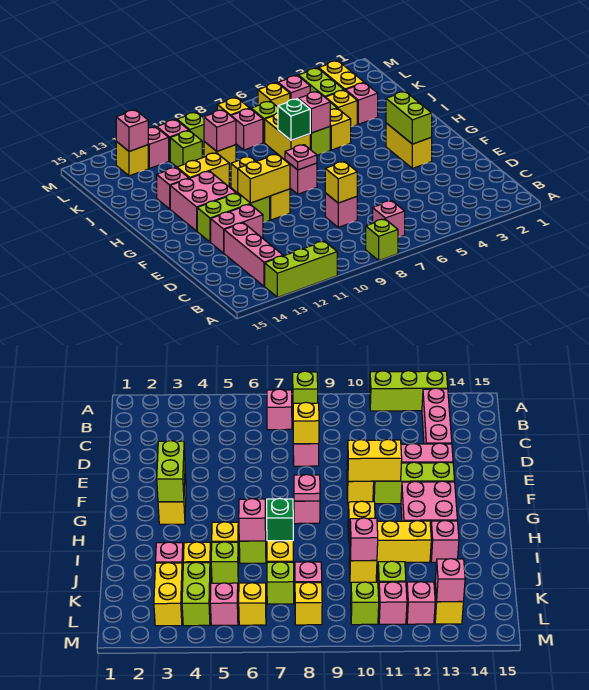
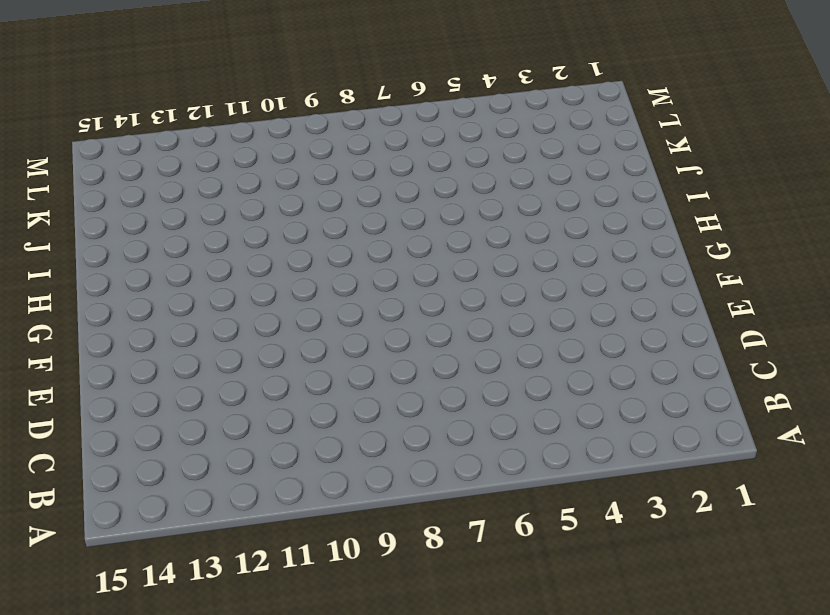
none -> lime 1x1 brick [366,219,398,261]
none -> lime 1x3 brick [265,241,337,297]
none -> pink 1x1 brick [373,201,405,237]
none -> pink 1x3 brick [224,223,283,286]

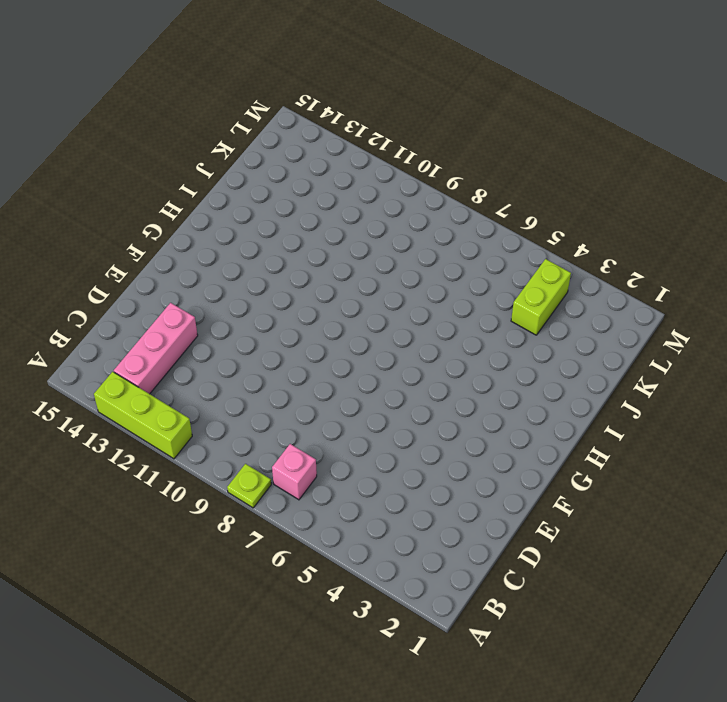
lime 1x1 plate [227,464,271,508] -> lime 1x1 brick [366,219,398,261]
none -> pink 1x1 brick [325,193,357,227]
none -> pink 1x2 brick [211,204,263,253]
none -> yellow 1x2 brick [386,123,432,168]
none -> yellow 1x1 brick [270,189,290,220]

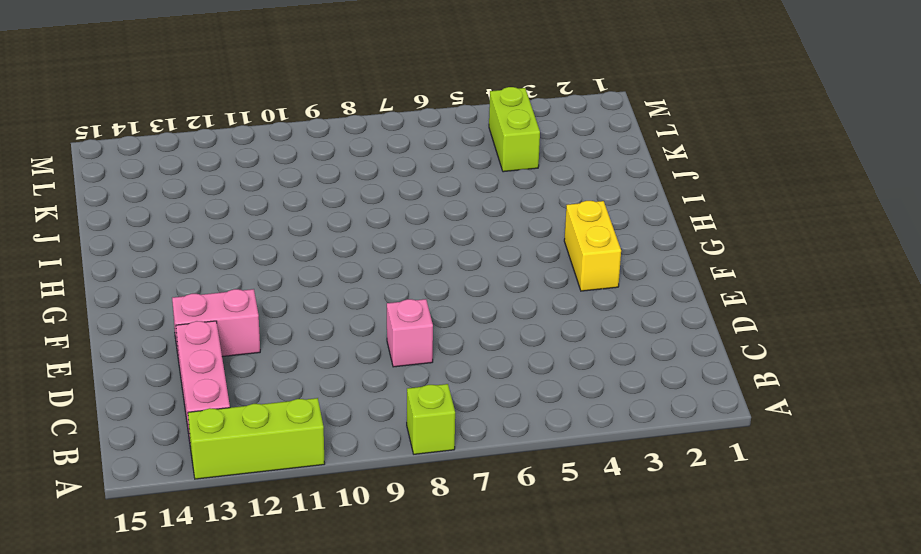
none -> pink 1x1 brick [373,201,405,237]
none -> yellow 1x1 brick [270,189,290,220]
none -> lime 1x3 brick [197,193,270,242]
none -> pink 1x1 brick [285,160,317,194]

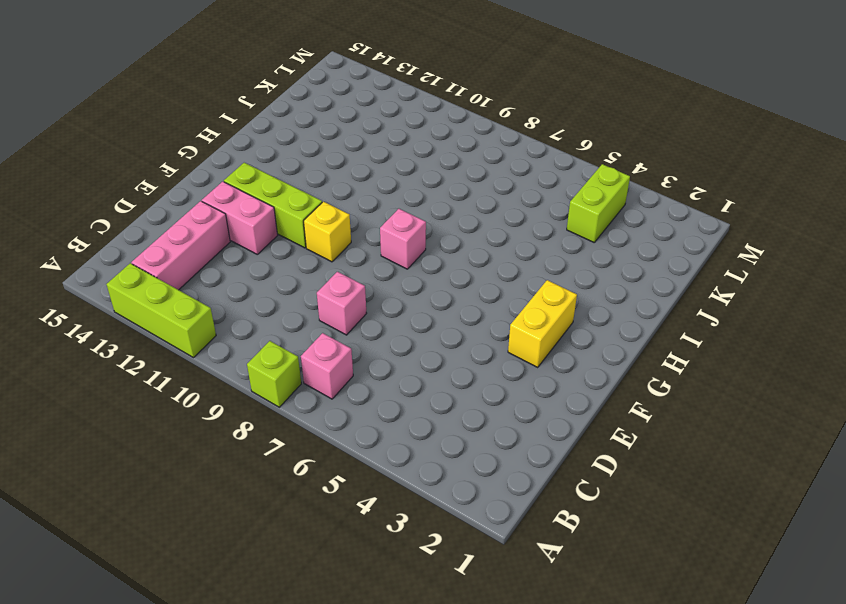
none -> pink 2x2 brick [170,171,236,231]
none -> yellow 1x1 brick [231,157,256,193]
none -> yellow 1x1 brick [330,108,351,150]
none -> lime 1x1 brick [310,127,330,155]

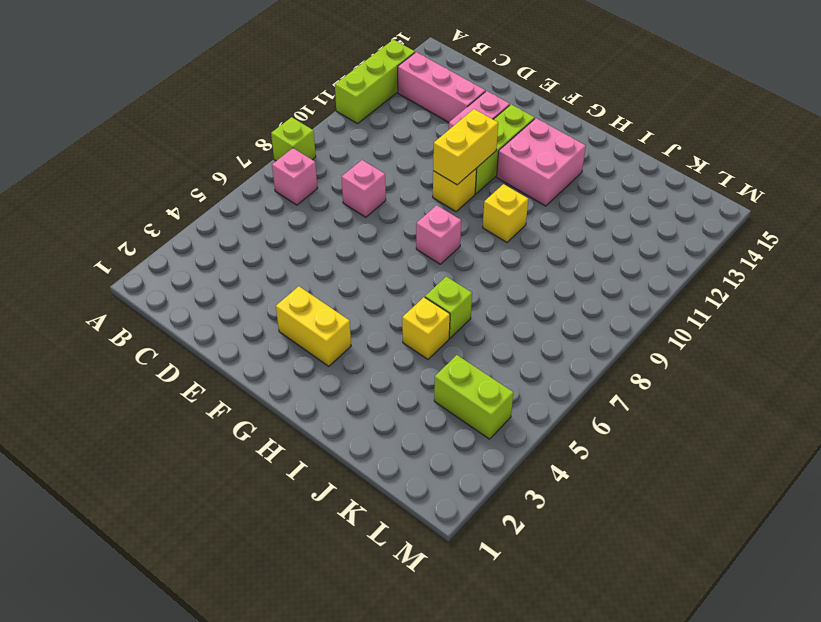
none -> yellow 1x2 brick [265,113,310,160]
none -> yellow 1x2 brick [177,153,229,186]
none -> pink 1x1 brick [157,168,189,209]
none -> pink 1x1 brick [346,83,378,124]

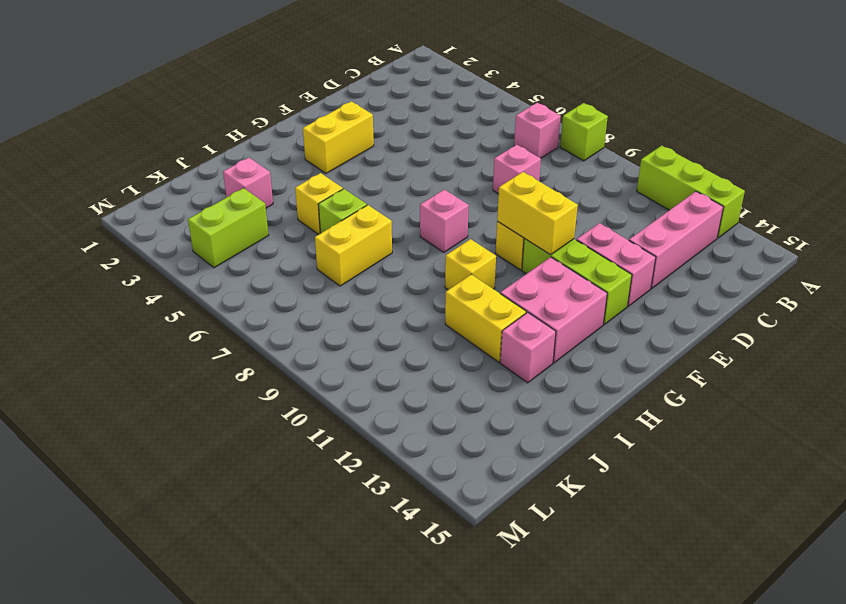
none -> yellow 1x1 brick [325,90,357,127]
none -> lime 1x1 brick [211,542,239,583]
none -> yellow 1x1 brick [204,142,236,171]
none -> yellow 1x2 brick [319,61,364,91]

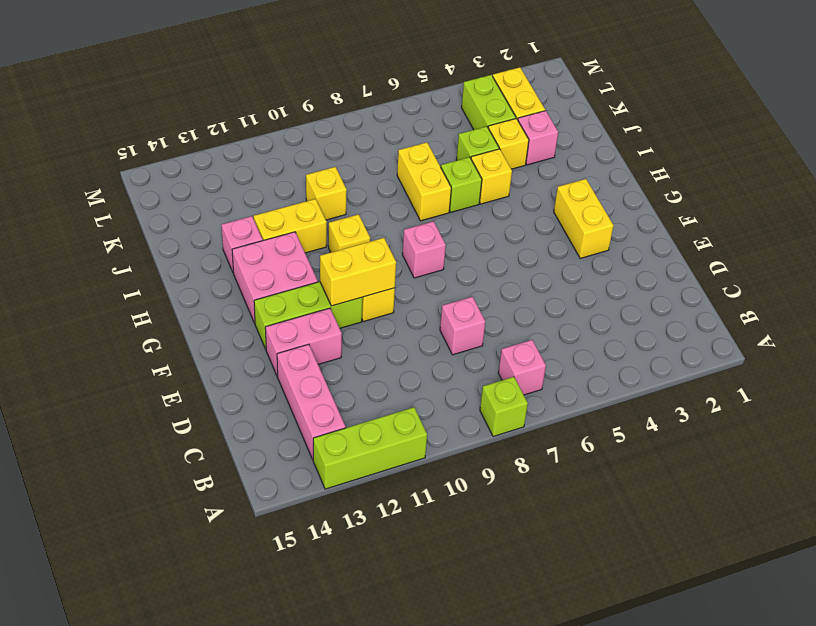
none -> lime 1x1 brick [251,101,278,143]
none -> pink 1x1 brick [231,109,263,150]
none -> lime 1x1 brick [170,131,202,167]
none -> pink 1x1 brick [278,75,310,100]

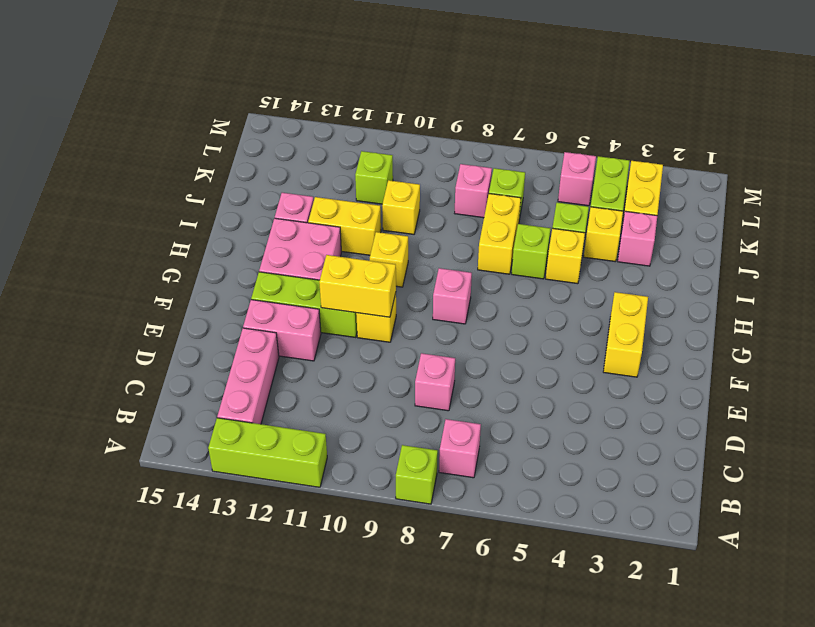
none -> yellow 1x1 brick [258,83,290,107]
none -> yellow 1x1 brick [217,98,250,116]
none -> lime 1x1 brick [177,112,204,149]
none -> pink 1x1 brick [157,120,189,161]

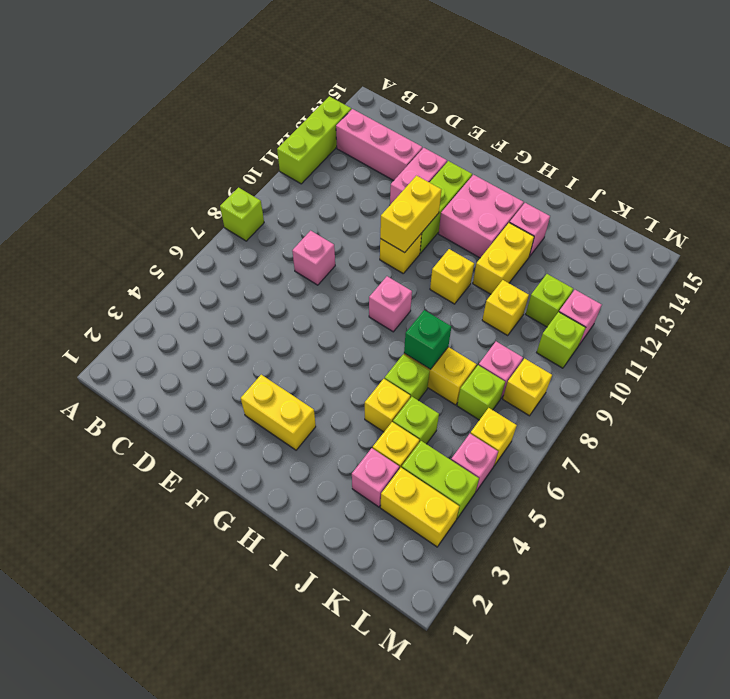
none -> pink 1x1 brick [373,201,405,237]
none -> pink 1x1 brick [148,127,169,168]
none -> yellow 1x1 brick [116,141,148,176]
none -> yellow 1x1 brick [325,162,357,203]

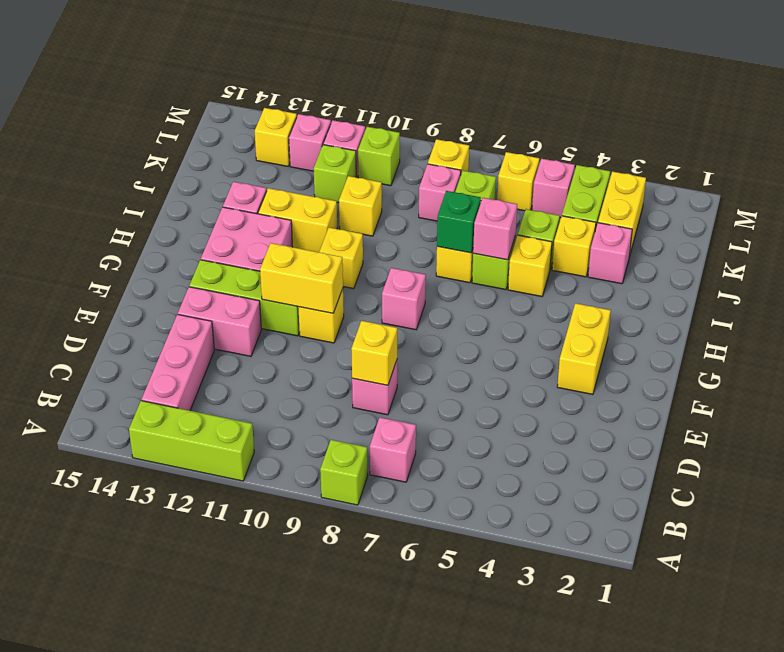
none -> lime 1x2 brick [386,92,432,144]
none -> pink 1x1 plate [285,145,317,170]
none -> pink 1x1 brick [204,110,236,151]
none -> pink 1x1 brick [116,110,148,151]

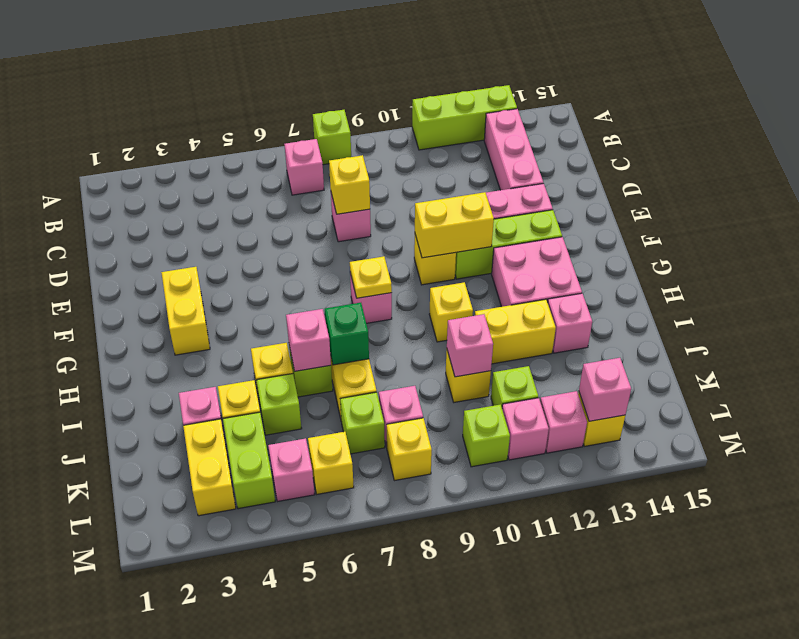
yellow 1x1 plate [350,256,392,298] -> pink 1x1 plate [285,145,317,170]
none -> lime 1x2 brick [386,92,432,144]

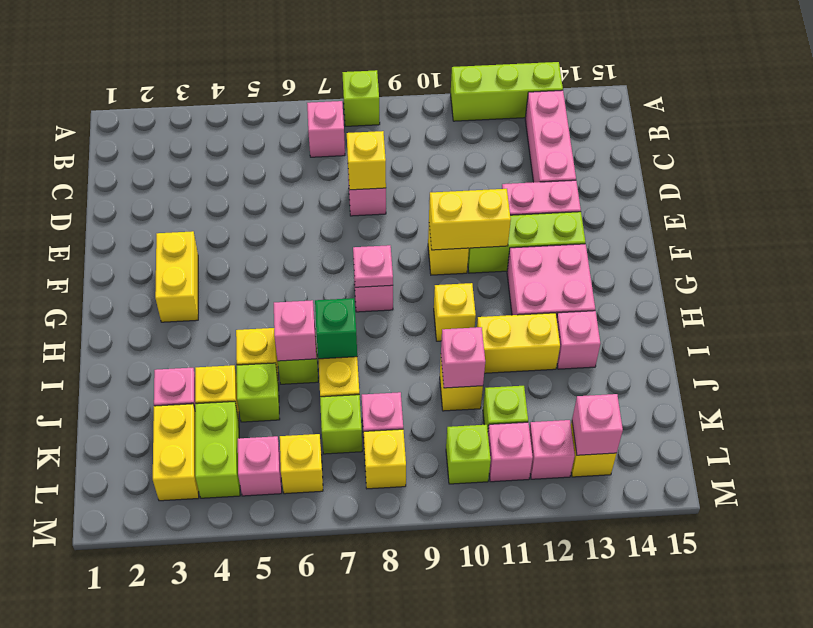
none -> lime 1x2 brick [386,92,432,144]

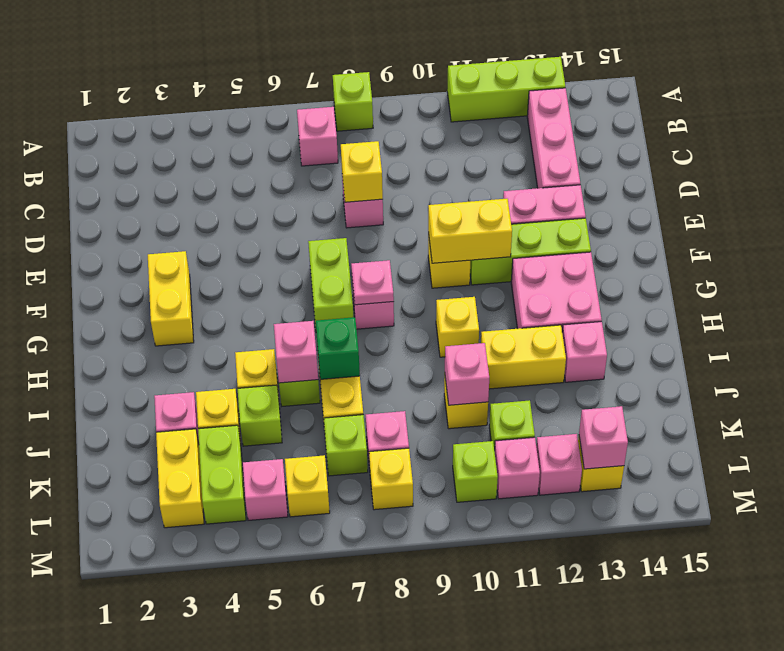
lime 1x2 brick [308,238,353,327] -> lime 1x2 brick moved to [386,92,432,144]

